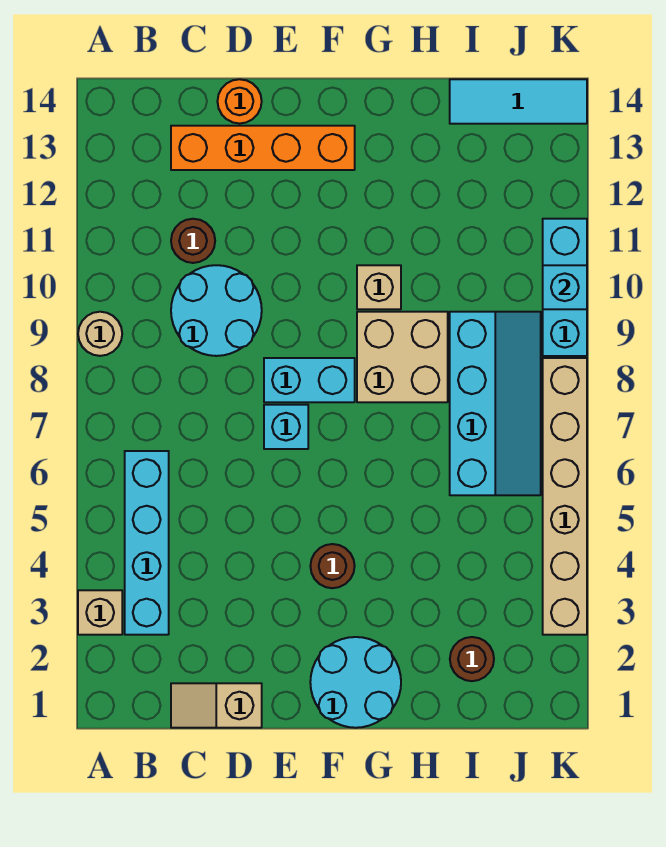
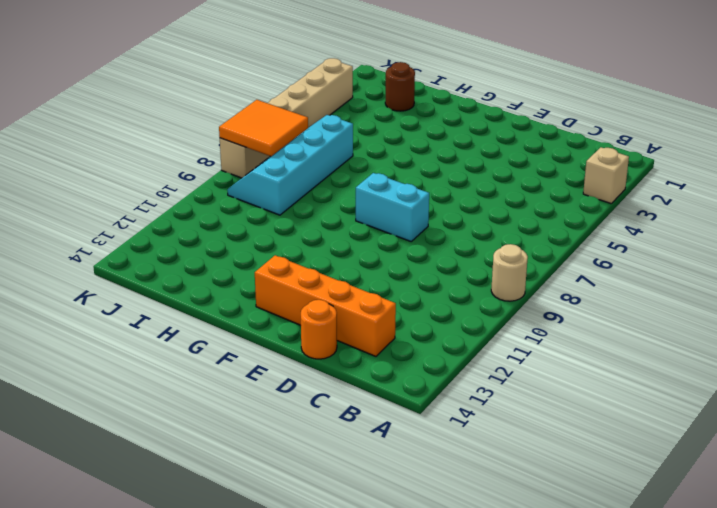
orange 2x2 tile [219,100,308,156] -> none
none -> cyan 1x4 brick [125,451,169,635]
none -> tan 1x2 slope [171,683,262,728]
none -> cyan 2x2 round brick [171,265,262,356]

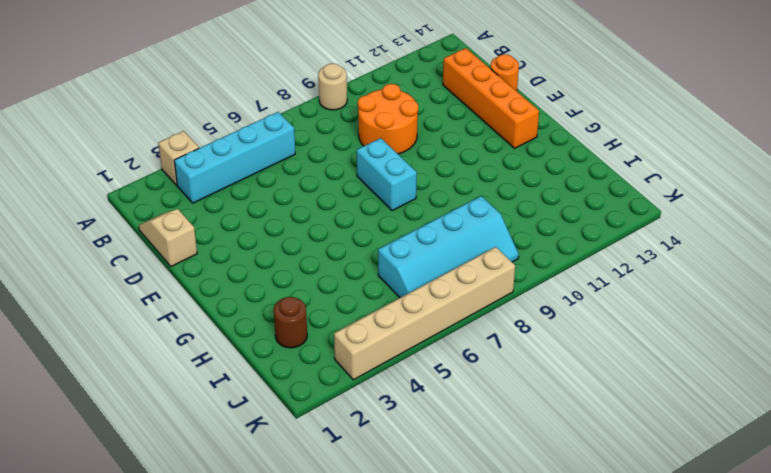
orange 2x2 round brick [358,84,418,154] -> cyan 2x2 round brick [171,265,262,356]
none -> brown 1x1 round brick [171,219,215,263]
none -> cyan 1x1 brick [264,405,308,449]
none -> cyan 2x2 round brick [310,637,401,728]

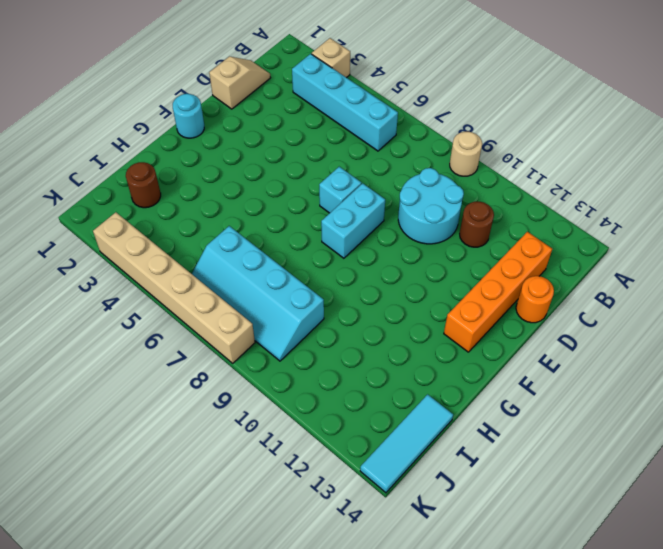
cyan 1x1 round brick [173,94,204,138] -> cyan 2x2 round brick [310,637,401,728]
none -> brown 1x1 round brick [310,544,355,588]
none -> tan 2x2 brick [357,312,448,402]
none -> tan 1x1 brick [357,265,401,309]

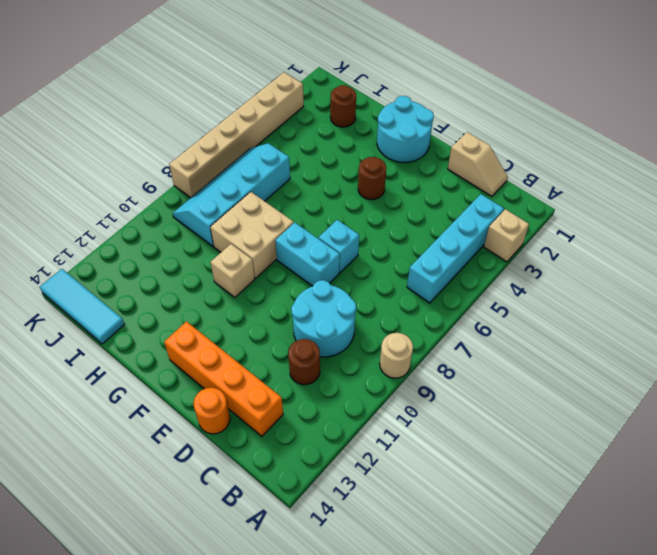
none -> cyan 1x3 brick [543,219,587,356]
none -> cyan 1x1 brick [543,265,587,309]

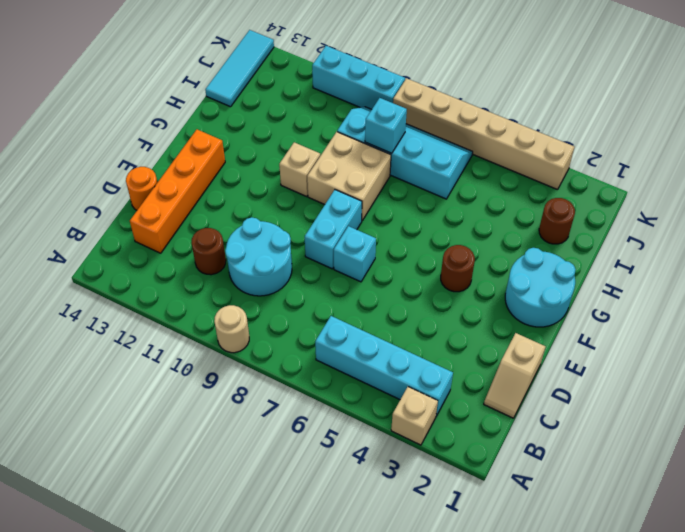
cyan 1x1 brick [365,98,407,153] -> cyan 1x1 brick moved to [543,265,587,309]

